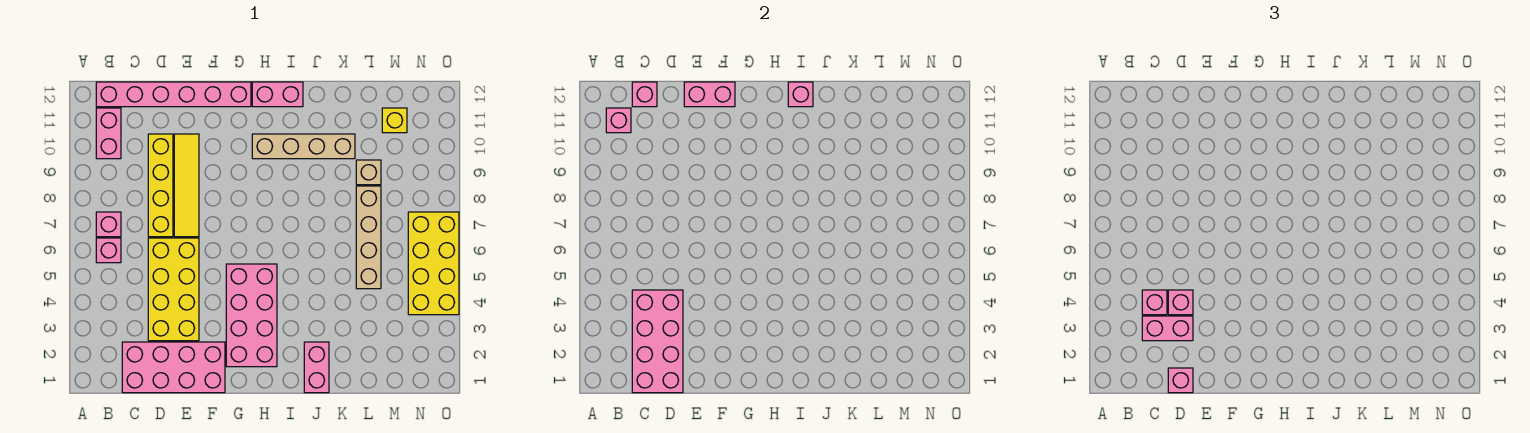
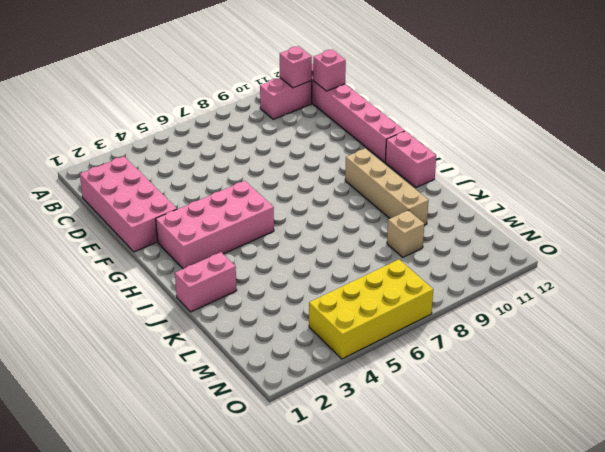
none -> pink 1x1 brick [96,238,121,263]
none -> pink 1x1 brick [96,212,121,237]
none -> yellow 2x4 brick [148,238,199,341]

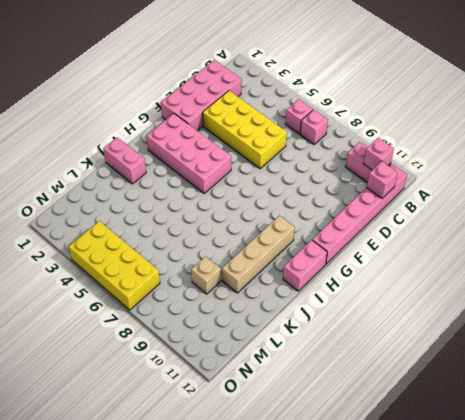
none -> yellow 1x4 brick [148,134,173,237]
none -> yellow 1x4 tile [174,134,199,237]
none -> tan 1x4 brick [356,186,381,289]

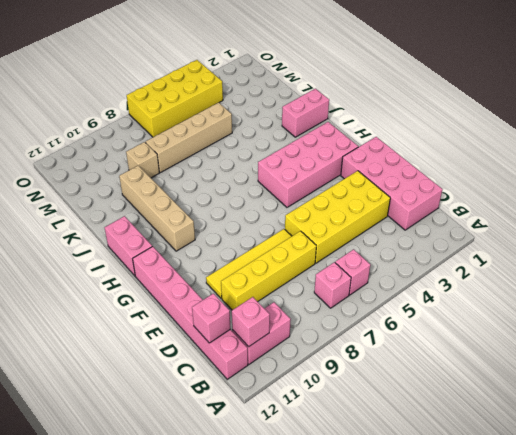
none -> yellow 1x1 brick [382,108,407,133]
none -> pink 2x4 brick [632,290,683,393]
none -> pink 1x2 brick [684,82,735,107]

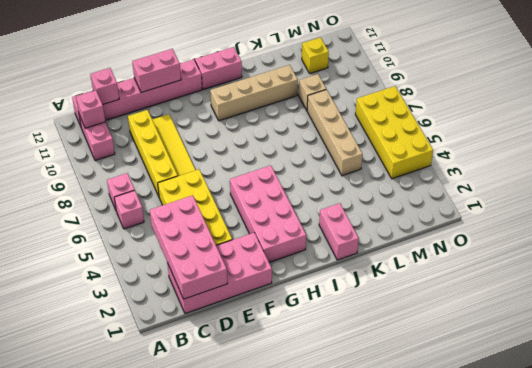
none -> pink 1x1 brick [788,82,813,107]
none -> pink 1x2 brick [1142,316,1193,341]
none -> pink 1x1 brick [1142,290,1167,315]

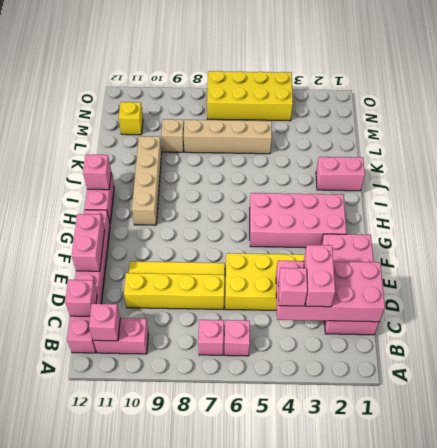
none -> pink 1x1 brick [1168,368,1193,393]
none -> pink 1x1 brick [1168,290,1193,315]

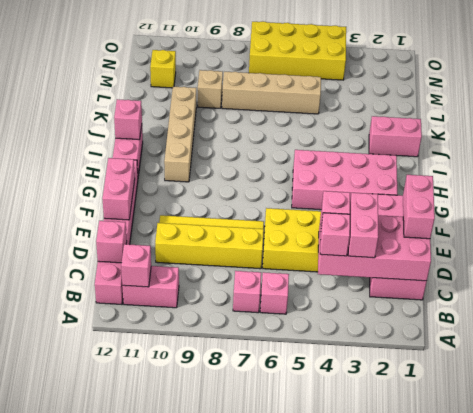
pink 1x2 brick [403,175,435,239] -> pink 1x1 brick [1168,368,1193,393]

